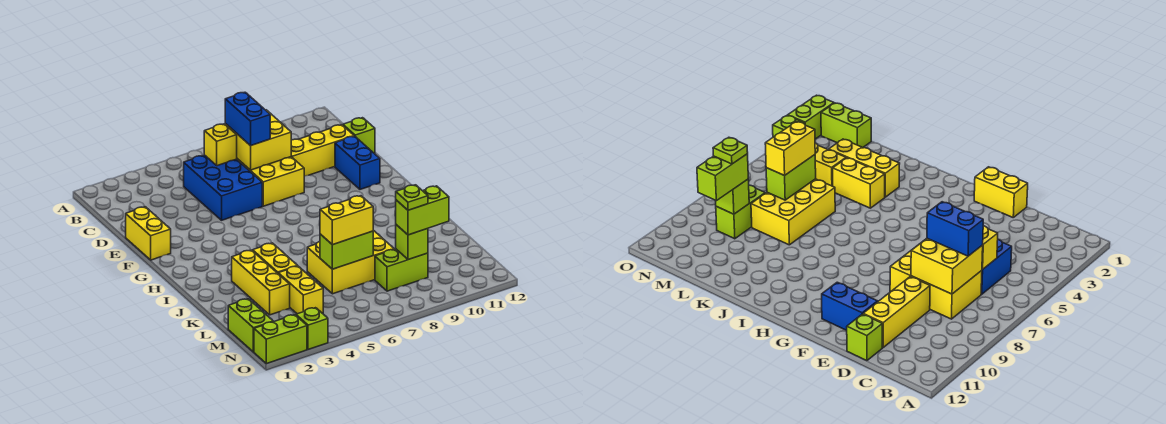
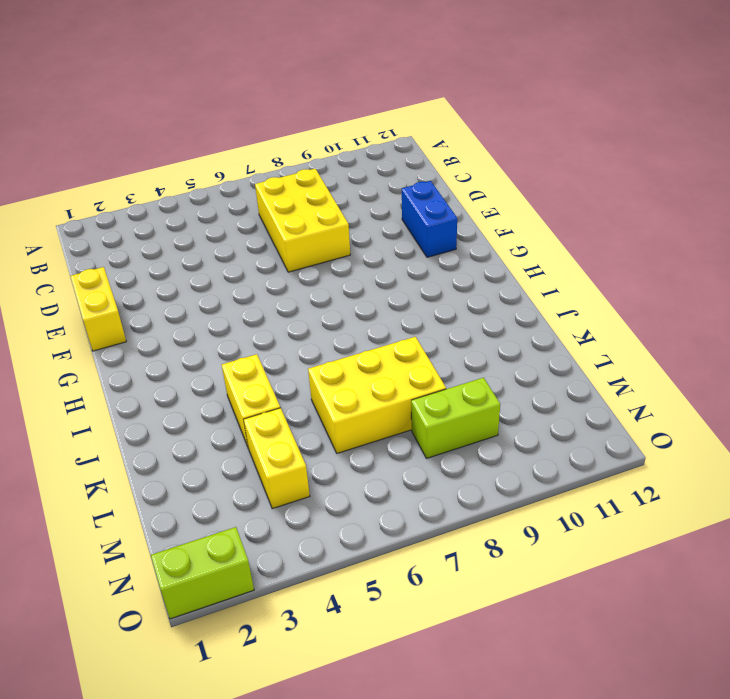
none -> blue 2x3 brick [184,155,262,220]
none -> yellow 1x3 brick [291,125,354,176]
none -> lime 1x1 brick [343,118,375,153]

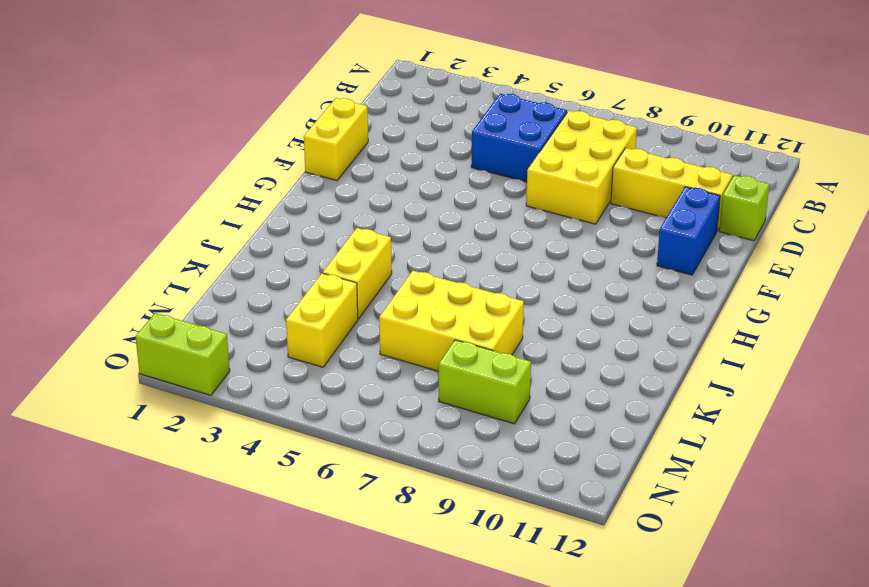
blue 2x2 brick [471,94,567,182] -> blue 2x3 brick [184,155,262,220]
none -> yellow 1x3 brick [232,250,290,315]
none -> lime 1x2 brick [228,299,273,352]
none -> lime 1x1 brick [296,308,328,349]

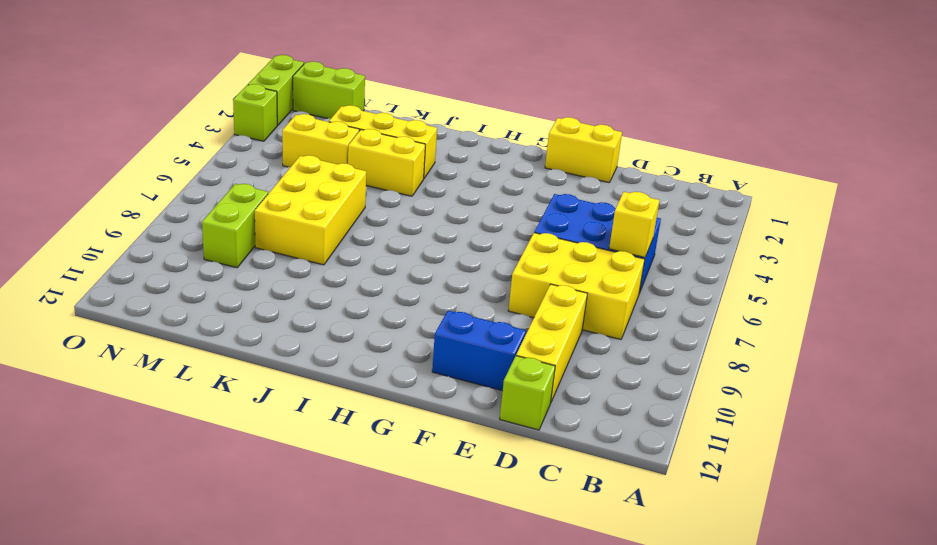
none -> yellow 2x2 brick [225,110,291,170]
none -> lime 1x2 brick [320,231,373,269]
none -> lime 1x1 brick [396,225,428,260]

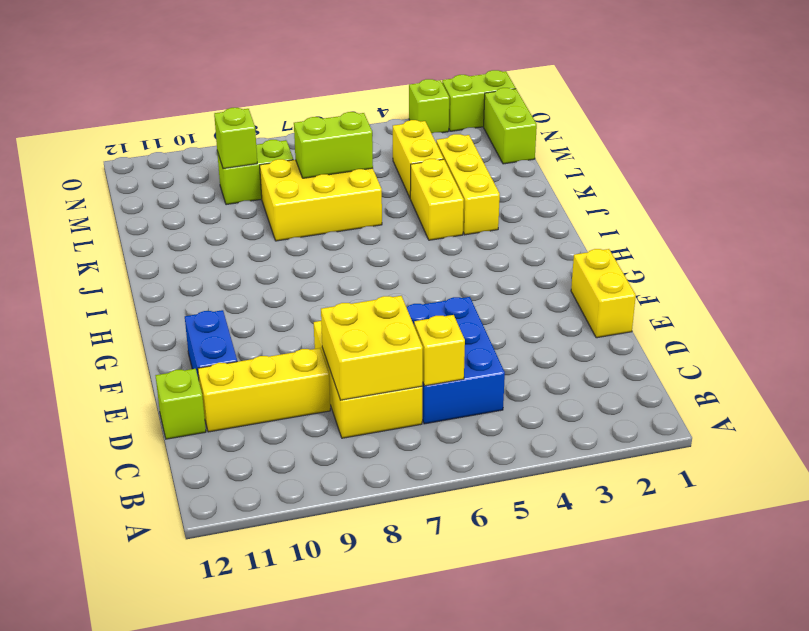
none -> blue 1x2 brick [225,92,270,146]
none -> yellow 1x2 brick [320,196,373,245]
none -> lime 1x2 brick [396,186,449,235]

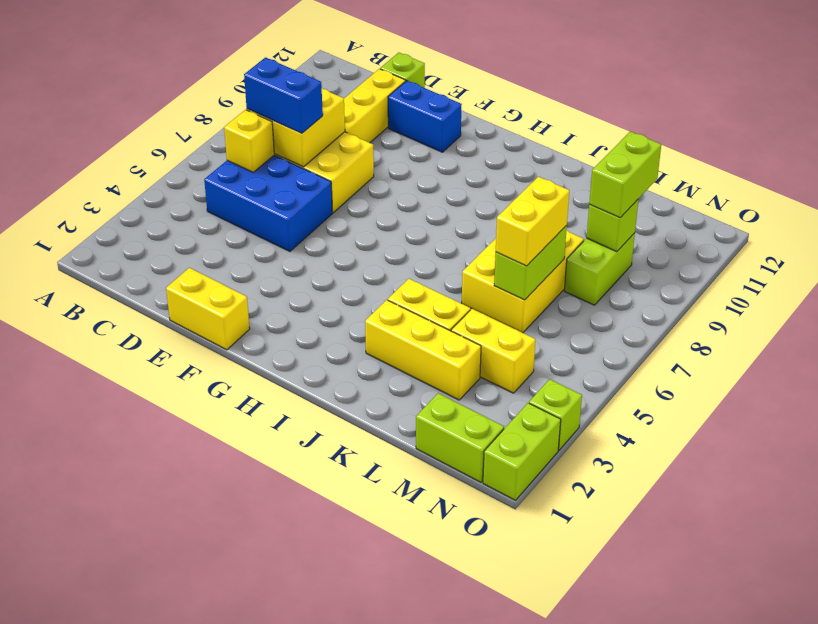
none -> lime 1x1 plate [396,185,428,210]

